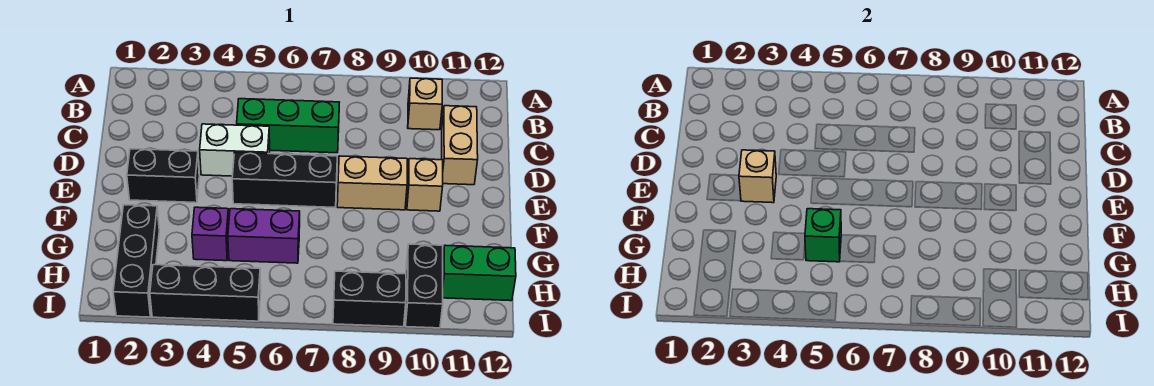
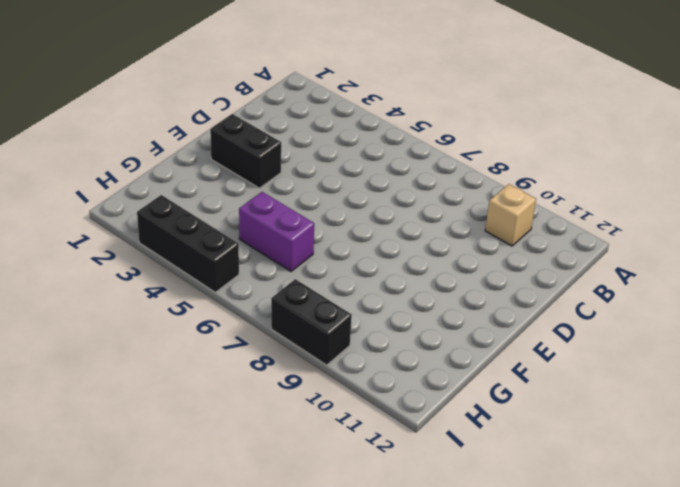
none -> green 1x3 brick [237,99,339,153]
none -> tan 1x2 brick [442,106,478,185]
none -> white 1x2 brick [200,124,270,176]

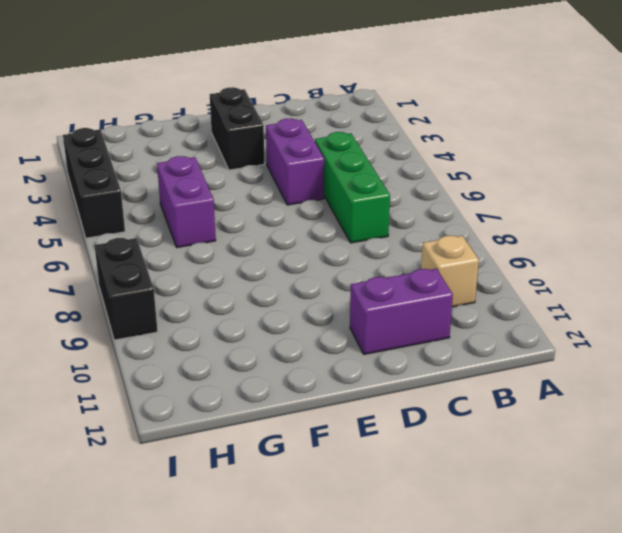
purple 1x2 brick [350,269,453,354] -> tan 1x2 brick [442,106,478,185]
purple 1x2 brick [266,118,324,205] -> white 1x2 brick [200,124,270,176]
none -> black 1x3 brick [232,152,337,207]
none -> tan 1x2 brick [337,156,407,210]
none -> tan 1x1 brick [407,159,443,211]

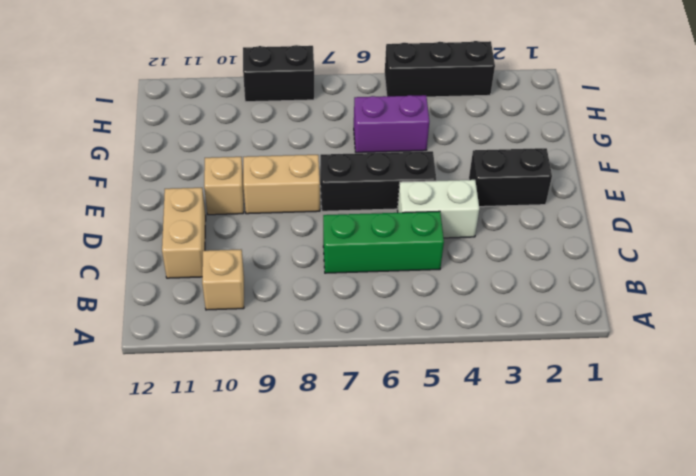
none -> black 1x3 brick [113,205,159,317]
none -> purple 1x1 brick [192,207,229,261]
none -> black 1x2 brick [406,244,443,328]

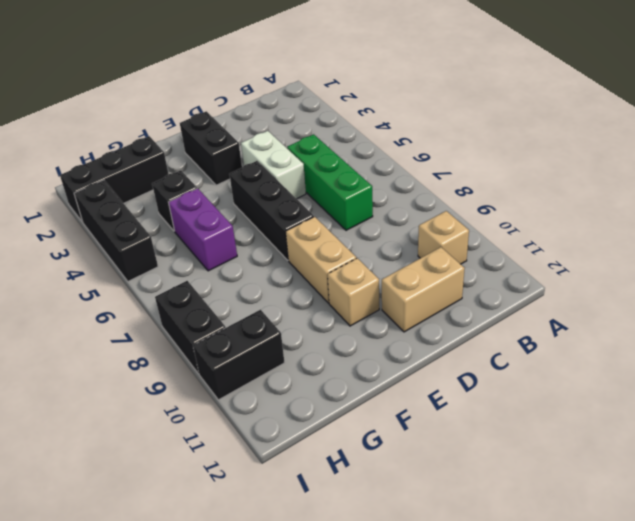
black 1x1 brick [152,170,197,231] -> purple 1x1 brick [192,207,229,261]
none -> green 1x2 brick [443,245,516,301]
none -> tan 1x1 brick [739,150,776,203]
none -> green 1x1 brick [805,209,841,262]

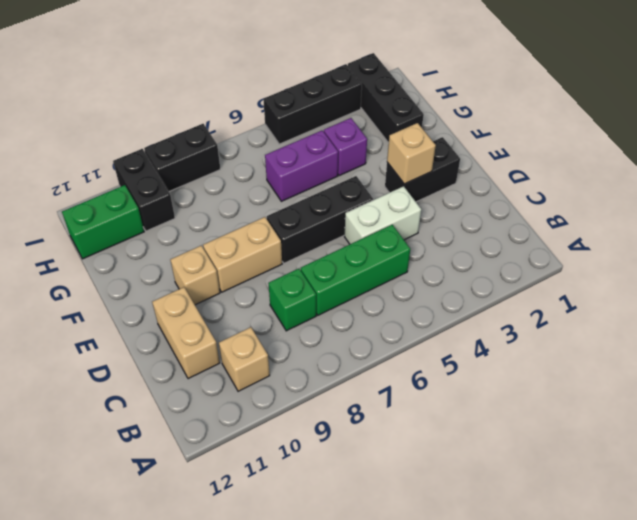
green 1x1 brick [268,269,316,331] -> green 1x1 brick moved to [805,209,841,262]

